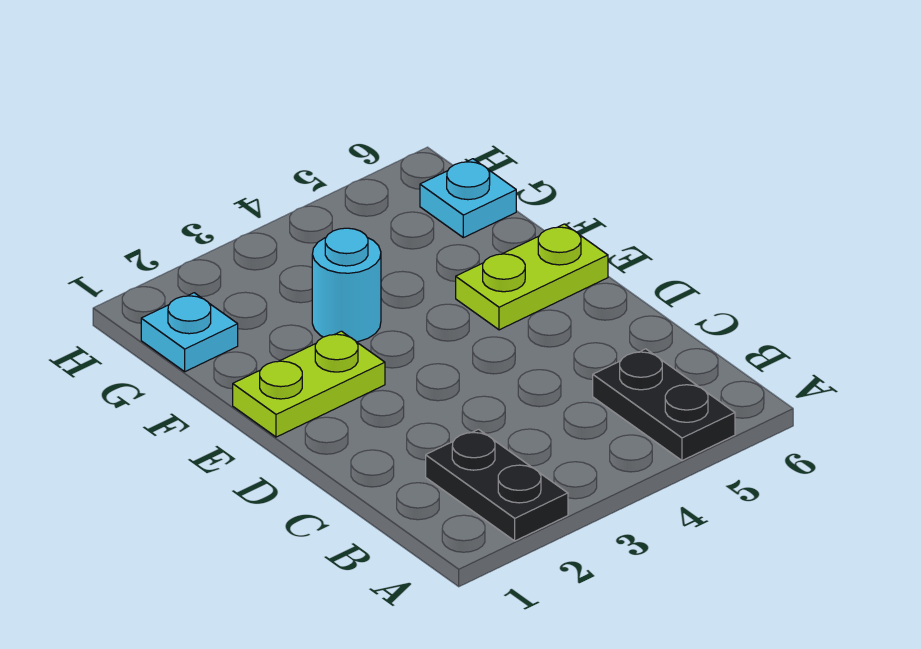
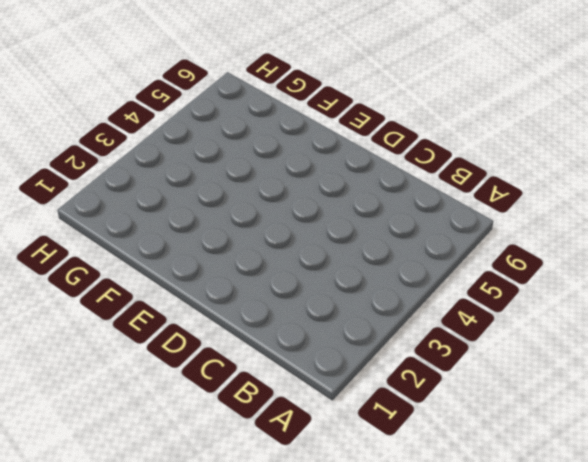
none -> black 1x2 plate [426,429,568,541]
none -> black 1x2 plate [593,349,735,461]

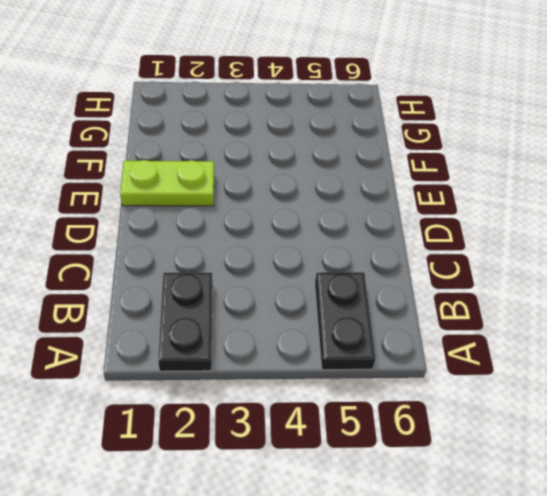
none -> lime 1x2 plate [456,224,608,330]
none -> cyan 1x1 round brick [312,228,381,342]

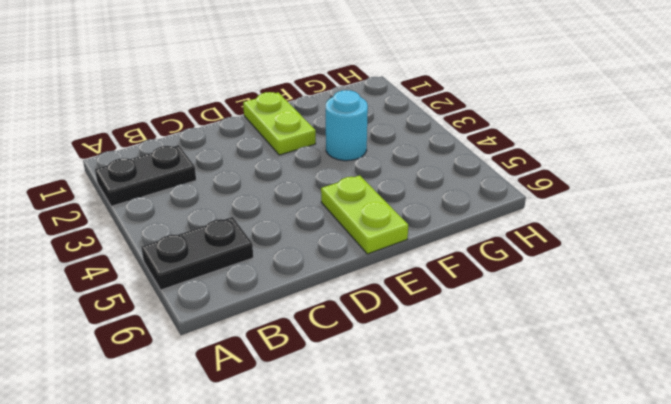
none -> cyan 1x1 plate [141,293,238,372]
none -> cyan 1x1 plate [420,159,516,238]

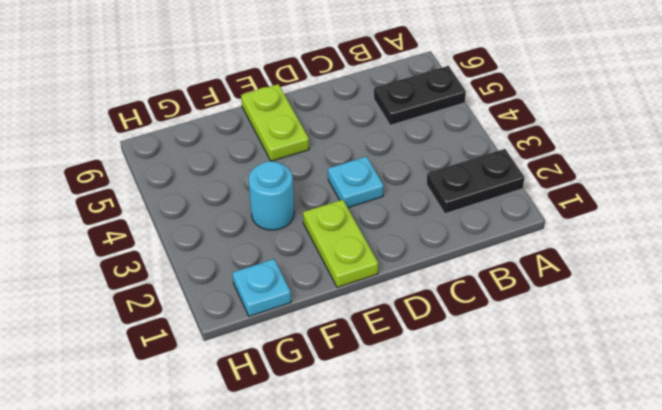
cyan 1x1 plate [328,157,384,208] -> cyan 1x1 plate moved to [420,159,516,238]

